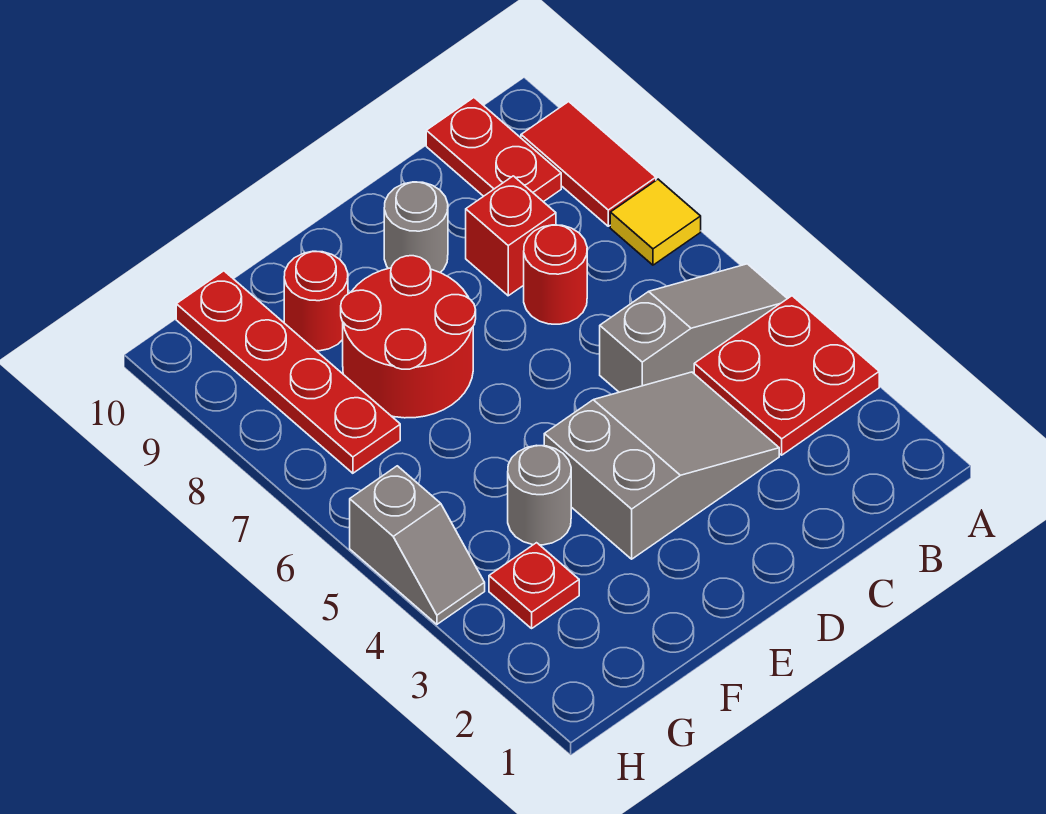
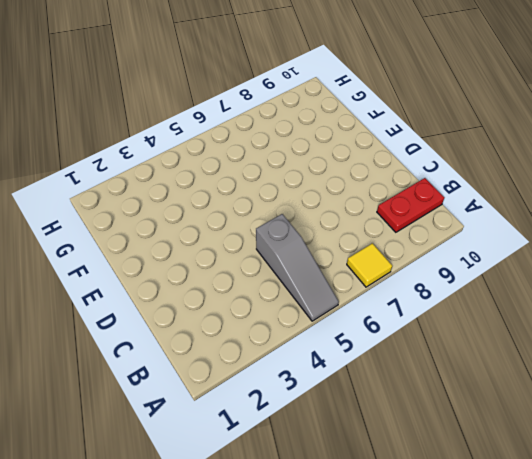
none -> red 2x2 plate [694,296,879,455]
none -> red 1x2 tile [521,102,656,226]
none -> grey 2x3 slope [544,372,779,559]

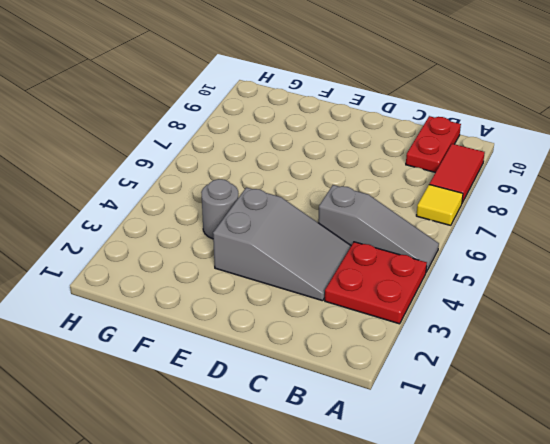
none -> red 1x1 round brick [524,225,587,324]
none -> red 1x1 brick [466,176,556,296]
none -> grey 1x1 round brick [384,182,448,272]

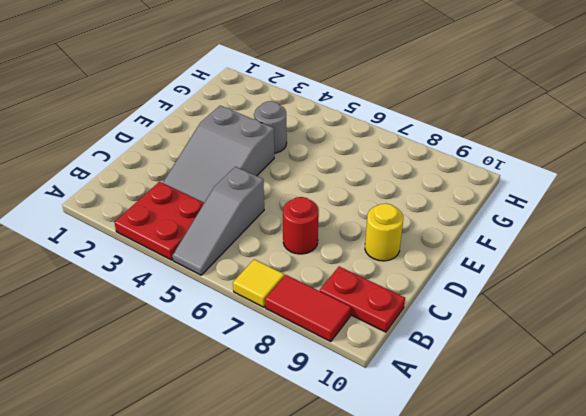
yellow 1x1 round brick [365,203,403,261] -> grey 1x1 round brick [384,182,448,272]
none -> red 1x1 brick [466,176,556,296]
none -> red 2x2 round brick [341,256,476,418]
none -> red 1x1 round brick [284,251,348,351]

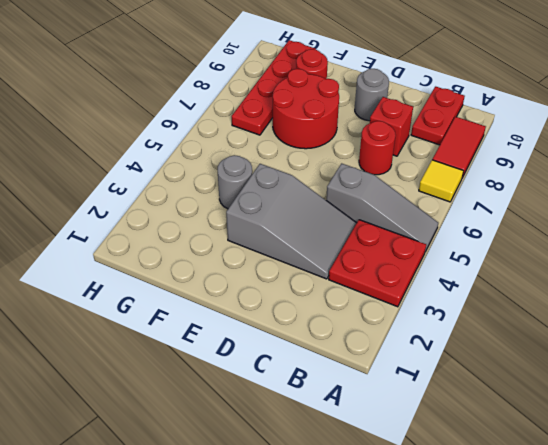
none -> red 1x1 plate [489,543,579,628]
none -> grey 1x2 slope [350,466,485,624]

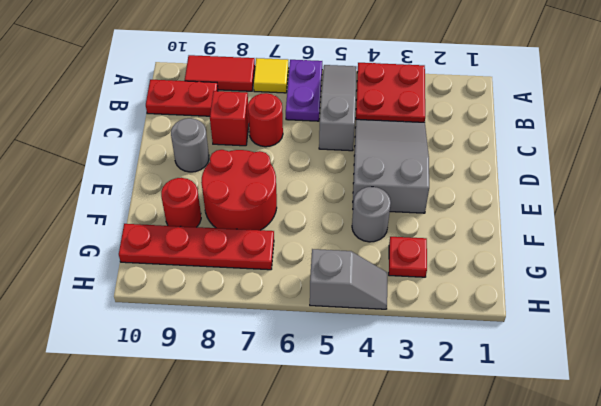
purple 1x2 plate [286,60,322,121] -> none

